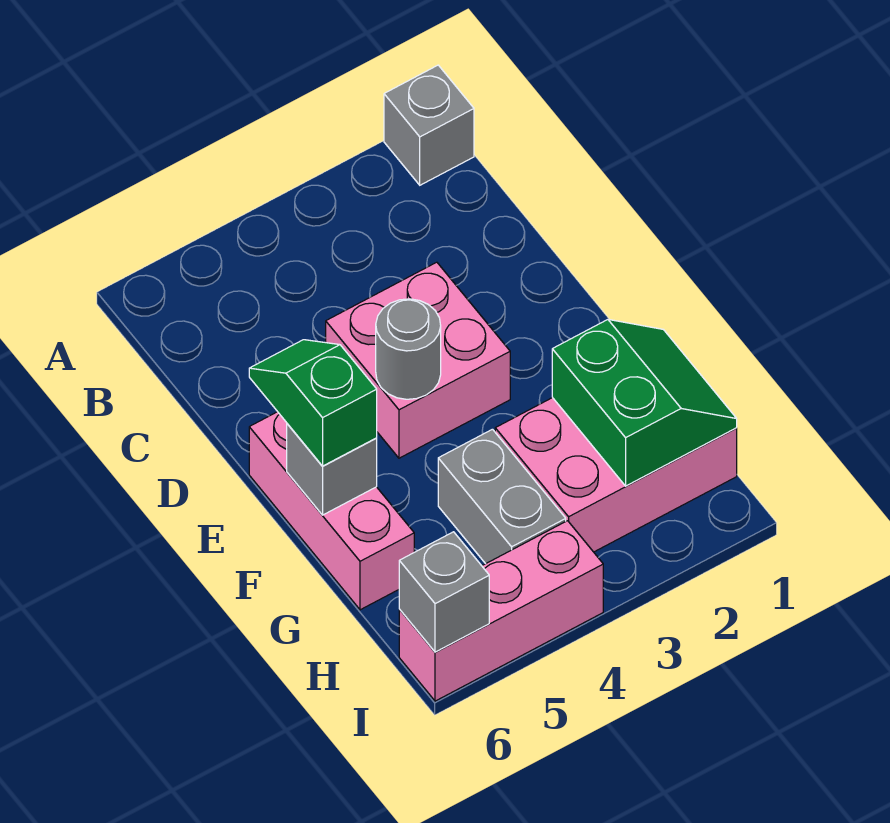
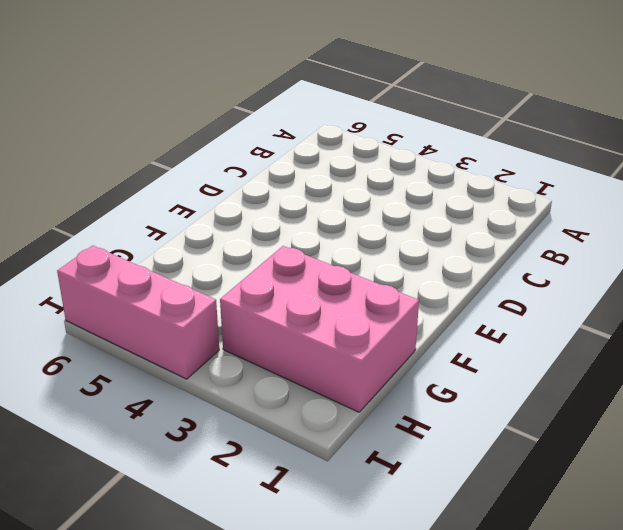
none -> grey 1x1 brick [384,65,474,185]
none -> pink 2x2 brick [326,262,510,458]

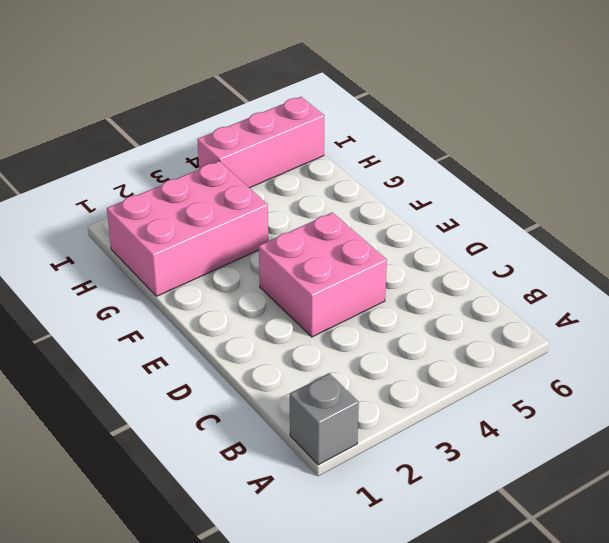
none -> pink 1x3 brick [249,412,414,610]
none -> grey 1x2 brick [438,429,566,564]

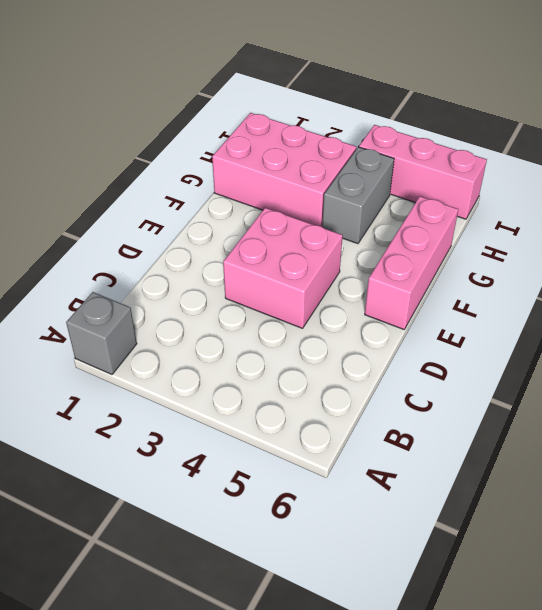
none -> grey 1x1 round brick [376,299,441,399]
none -> grey 1x1 brick [287,424,377,515]

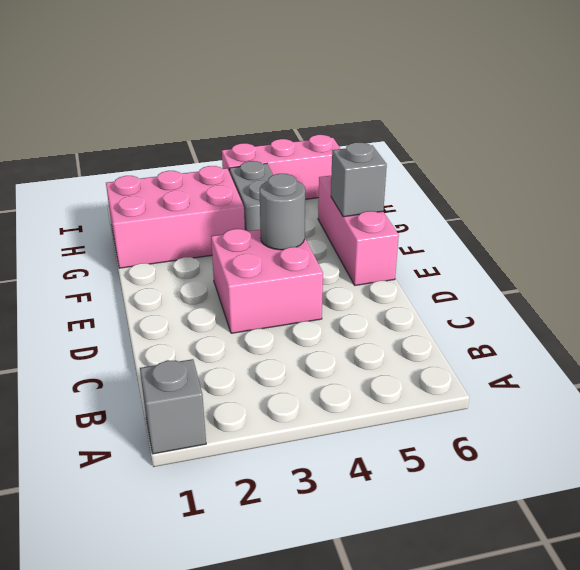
none -> green 2x2 slope [552,319,737,486]
none -> grey 1x1 brick [399,532,489,652]

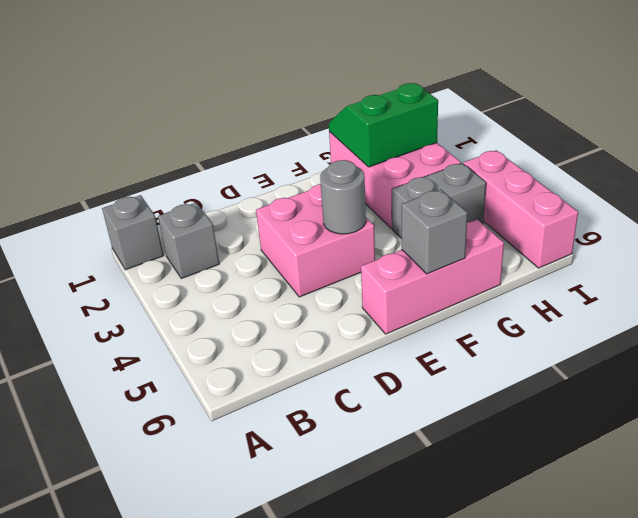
grey 1x1 brick [158,203,219,279] -> grey 1x1 brick moved to [399,532,489,652]
none -> green 1x2 slope [249,340,377,466]

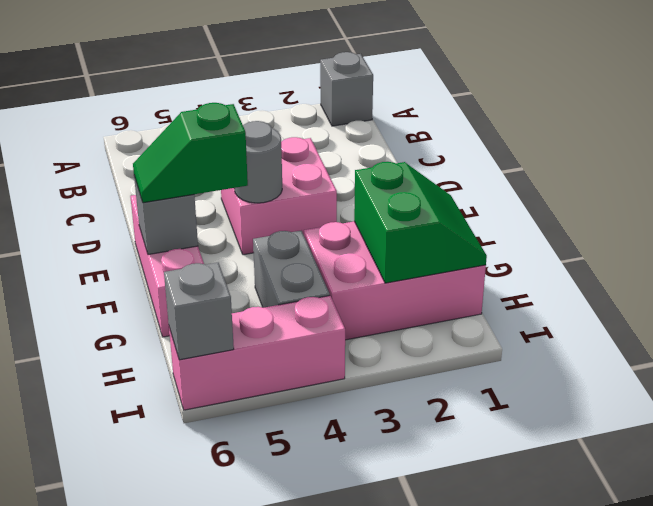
green 1x2 slope [133,103,248,203] -> green 1x2 slope turned to [249,340,377,466]

